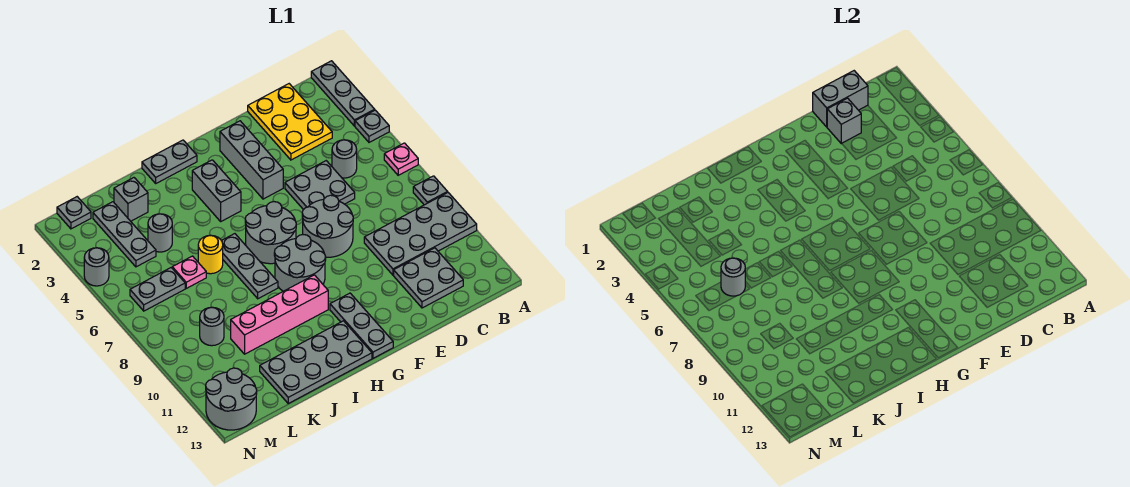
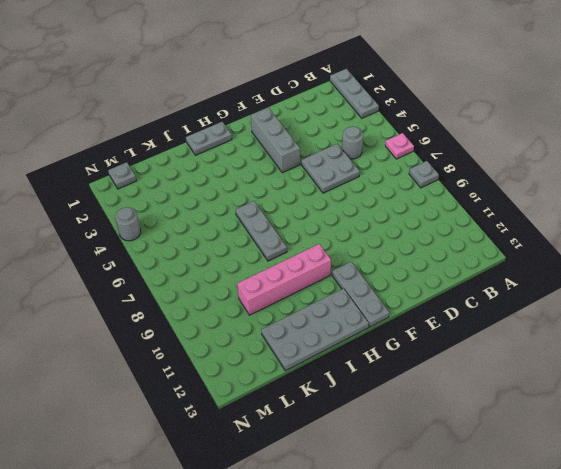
none -> grey 1x1 plate [355,110,389,142]
none -> grey 2x4 plate [364,193,477,275]
none -> yellow 2x3 plate [248,84,332,160]
none -> grey 2x2 plate [394,248,463,308]

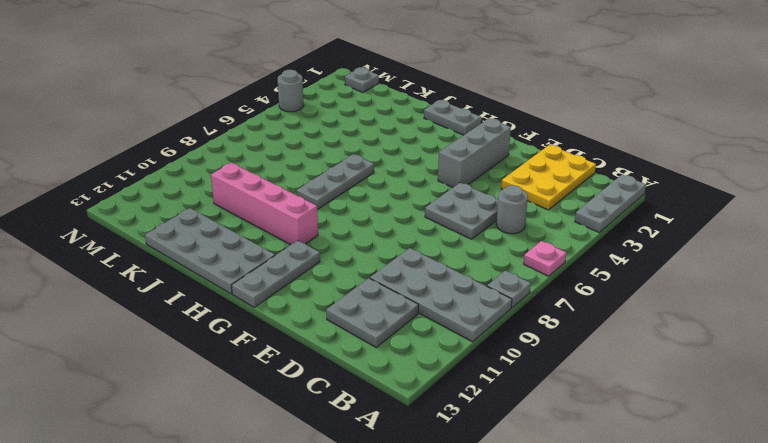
none -> grey 1x1 plate [355,110,389,142]
none -> grey 2x2 round brick [302,195,353,257]
none -> grey 2x2 round brick [245,202,296,264]
none -> grey 2x2 round brick [274,235,326,291]

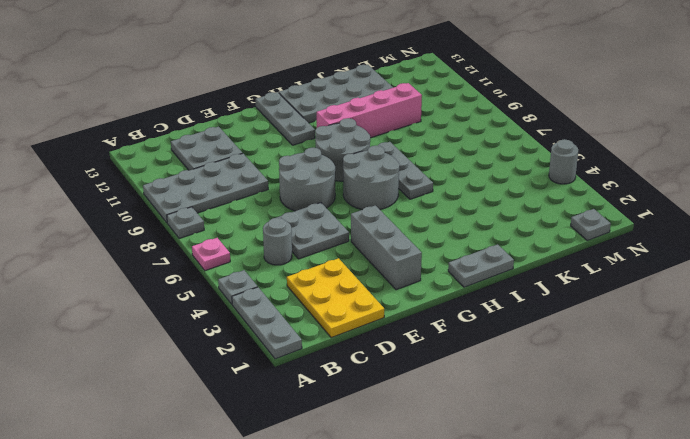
none -> grey 1x2 brick [192,160,241,221]
none -> yellow 1x1 round brick [198,235,223,274]
none -> grey 1x1 brick [114,178,148,221]
none -> grey 1x1 round brick [148,214,172,252]

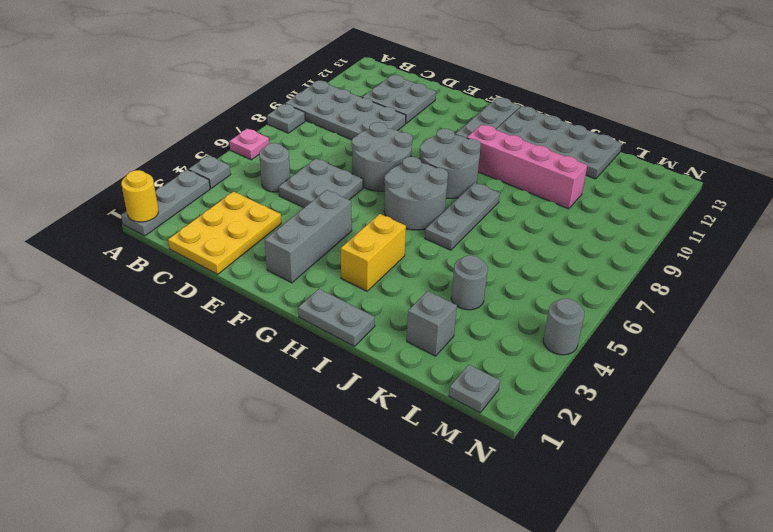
yellow 1x1 round brick [121,170,158,222] -> yellow 1x1 round brick moved to [198,235,223,274]
yellow 1x2 brick [341,214,406,291] -> grey 1x2 brick [192,160,241,221]
none -> pink 1x1 plate [172,256,206,288]
none -> grey 1x3 plate [93,202,156,267]
none -> grey 1x2 plate [130,268,185,311]
none -> grey 1x1 round brick [200,307,224,346]

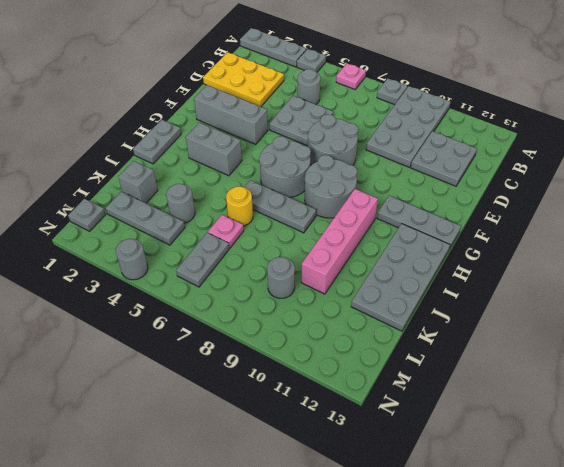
none -> grey 2x2 round brick [206,368,257,430]
none -> grey 1x2 brick [813,71,868,127]
none -> grey 1x1 brick [827,98,861,144]
none -> grey 1x1 round brick [721,258,745,296]

